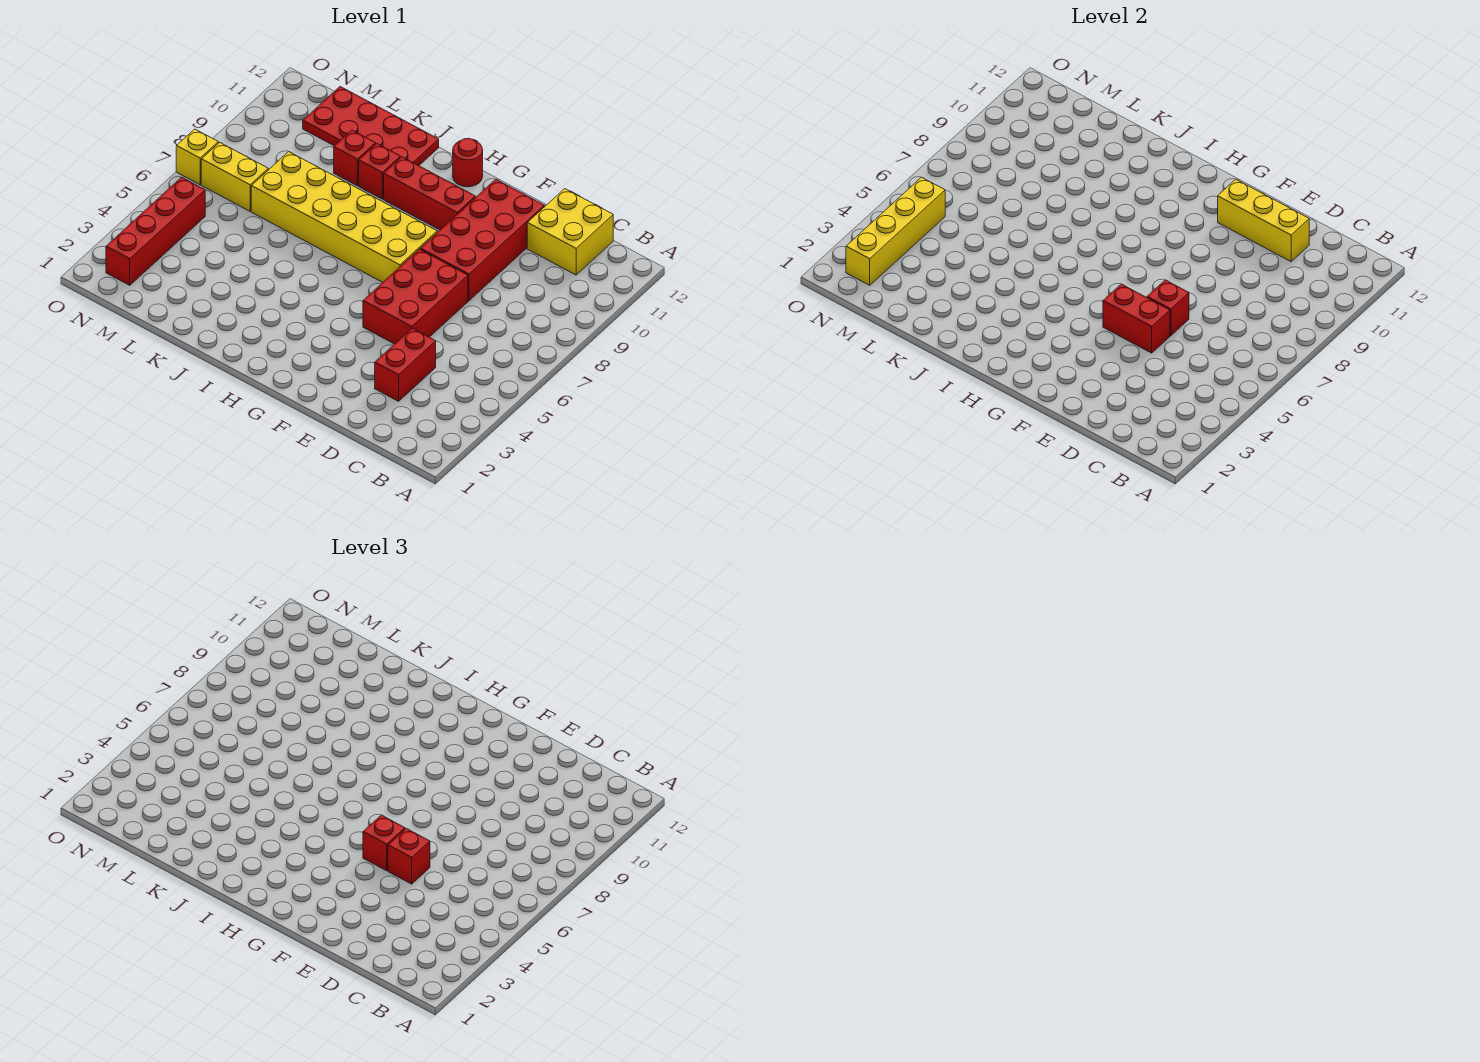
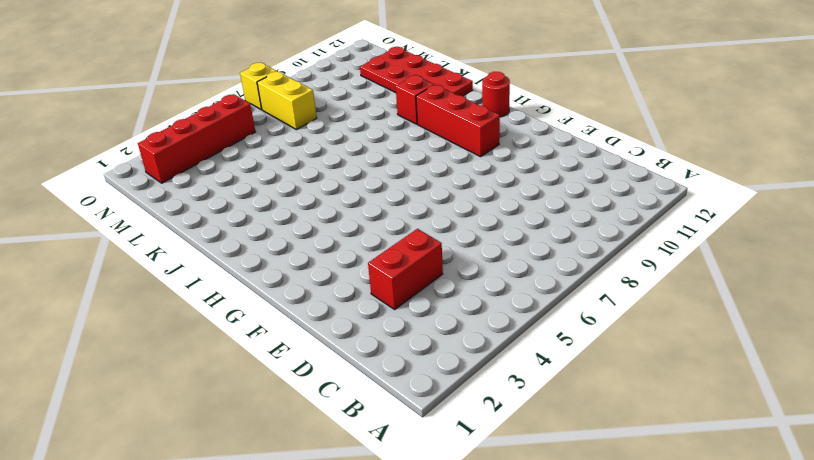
none -> yellow 2x2 brick [527,189,613,275]
none -> red 2x3 brick [363,249,468,344]
none -> red 2x4 brick [420,179,544,301]

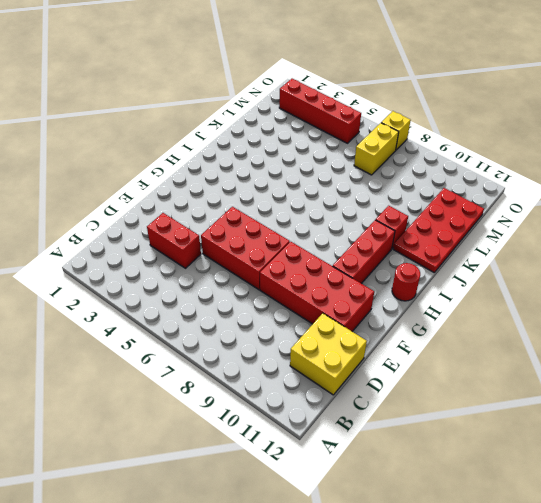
none -> yellow 2x6 brick [251,152,437,282]
none -> red 1x1 brick [334,130,376,186]
none -> yellow 1x3 brick [1218,179,1309,262]

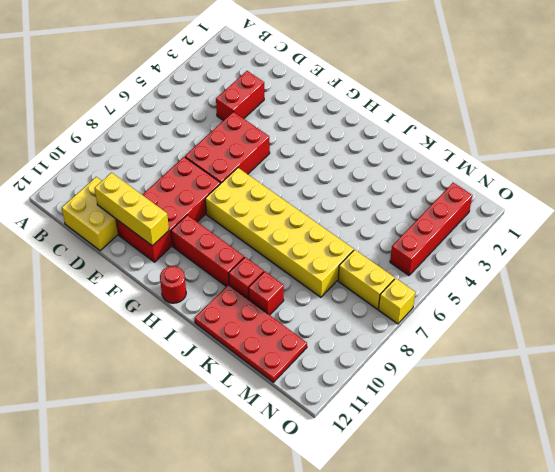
none -> red 1x2 brick [1103,284,1170,353]
none -> red 1x1 brick [1147,280,1189,336]
none -> yellow 1x4 brick [846,177,945,285]

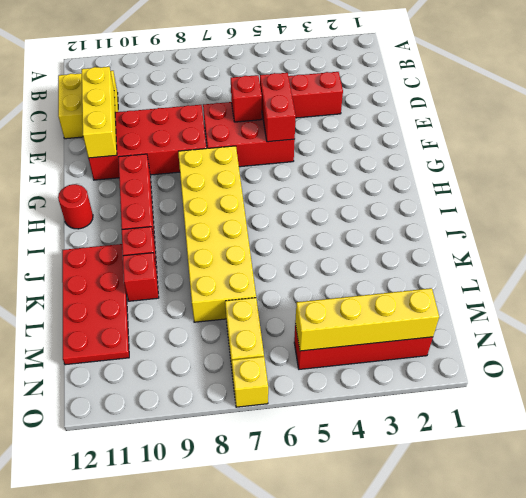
none -> red 1x1 brick [388,828,430,884]
none -> red 1x1 brick [363,815,405,871]

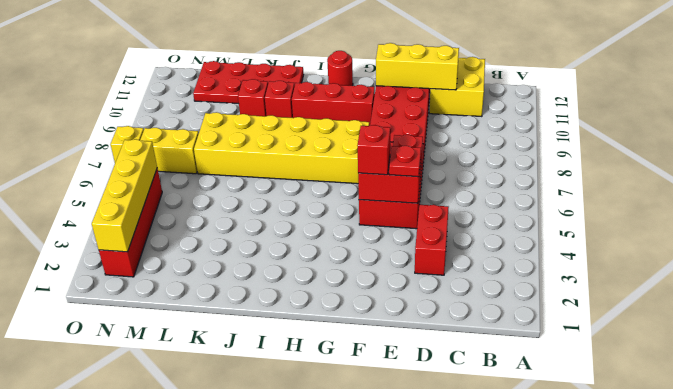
red 1x1 plate [389,146,421,177] -> red 1x1 brick [388,828,430,884]

